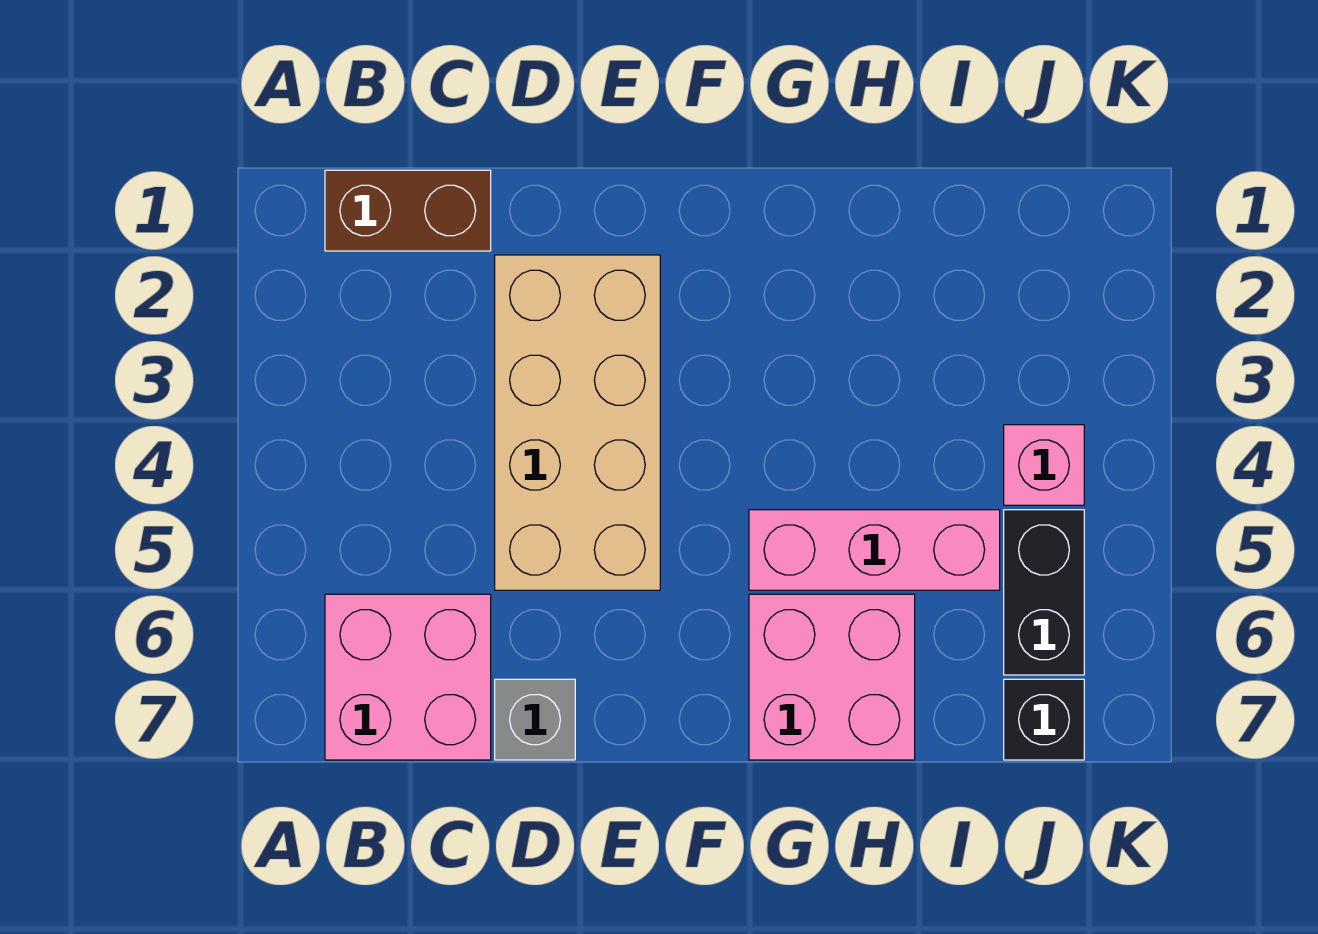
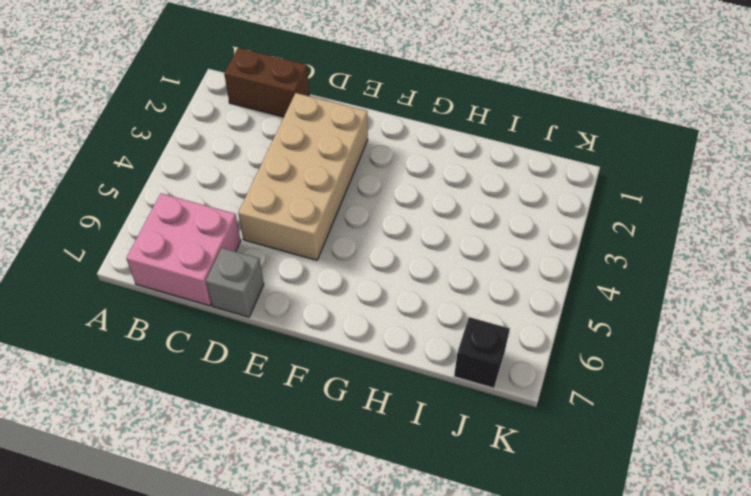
none -> pink 1x3 brick [749,510,1000,590]
none -> pink 2x2 brick [749,594,915,760]

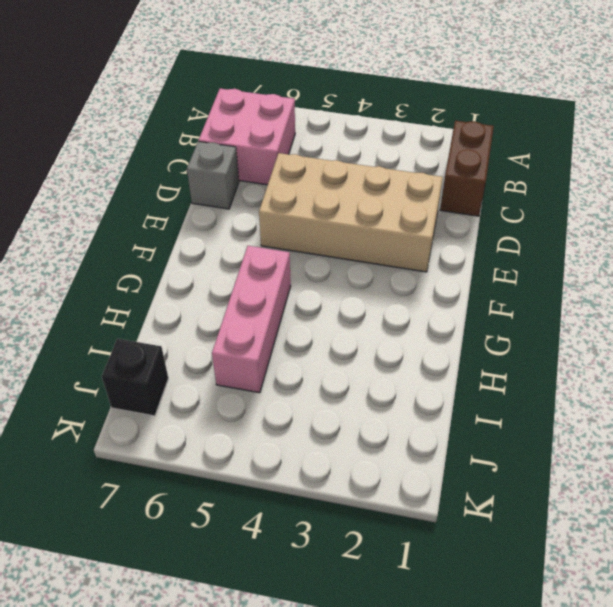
none -> pink 2x2 brick [749,594,915,760]
none -> pink 1x1 brick [1004,425,1084,505]

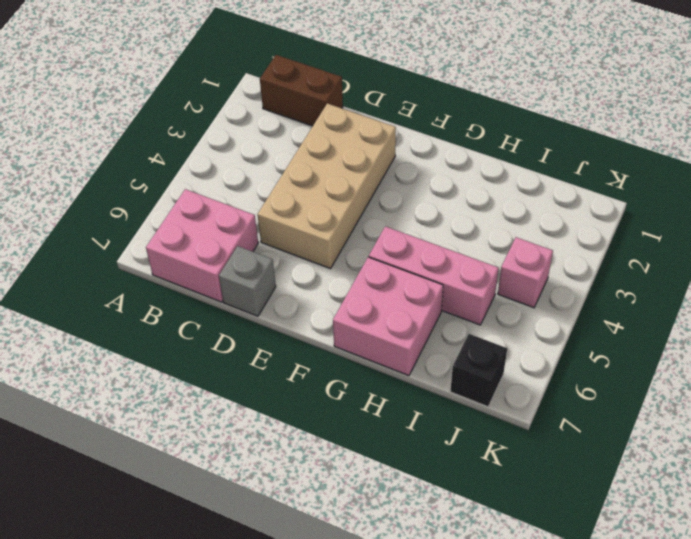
none -> black 1x2 brick [1004,510,1084,675]

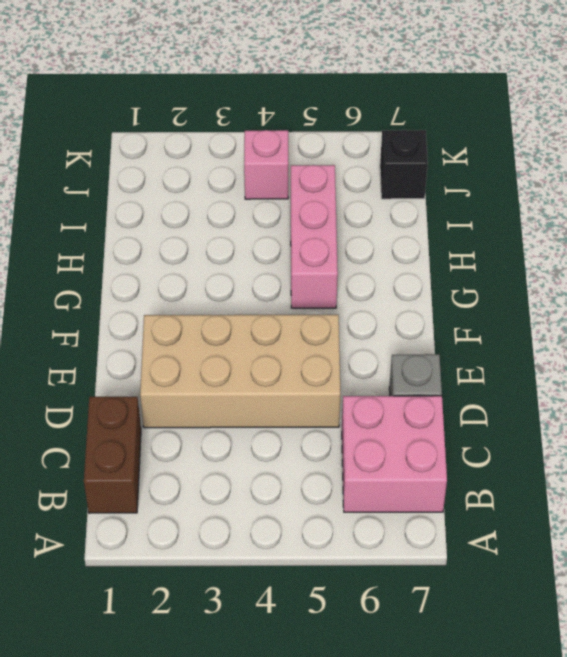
none -> pink 2x2 brick [749,594,915,760]
none -> black 1x2 brick [1004,510,1084,675]

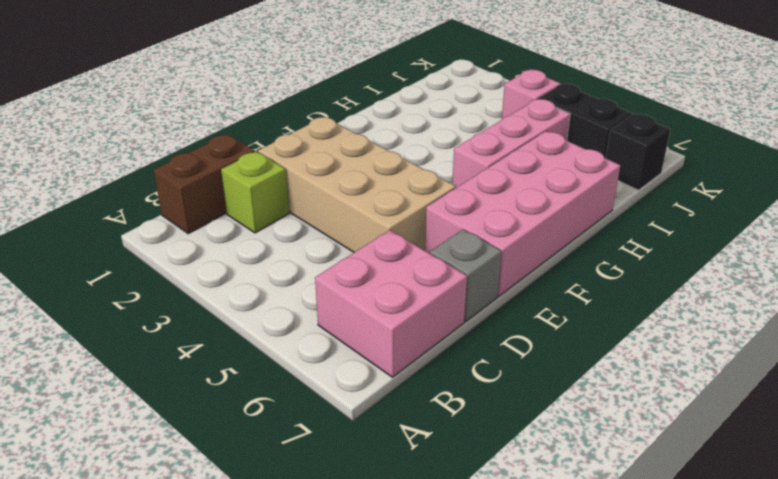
lime 1x1 brick [221,152,289,233] -> none
pink 2x4 brick [425,131,620,297] -> pink 2x2 brick [749,594,915,760]

